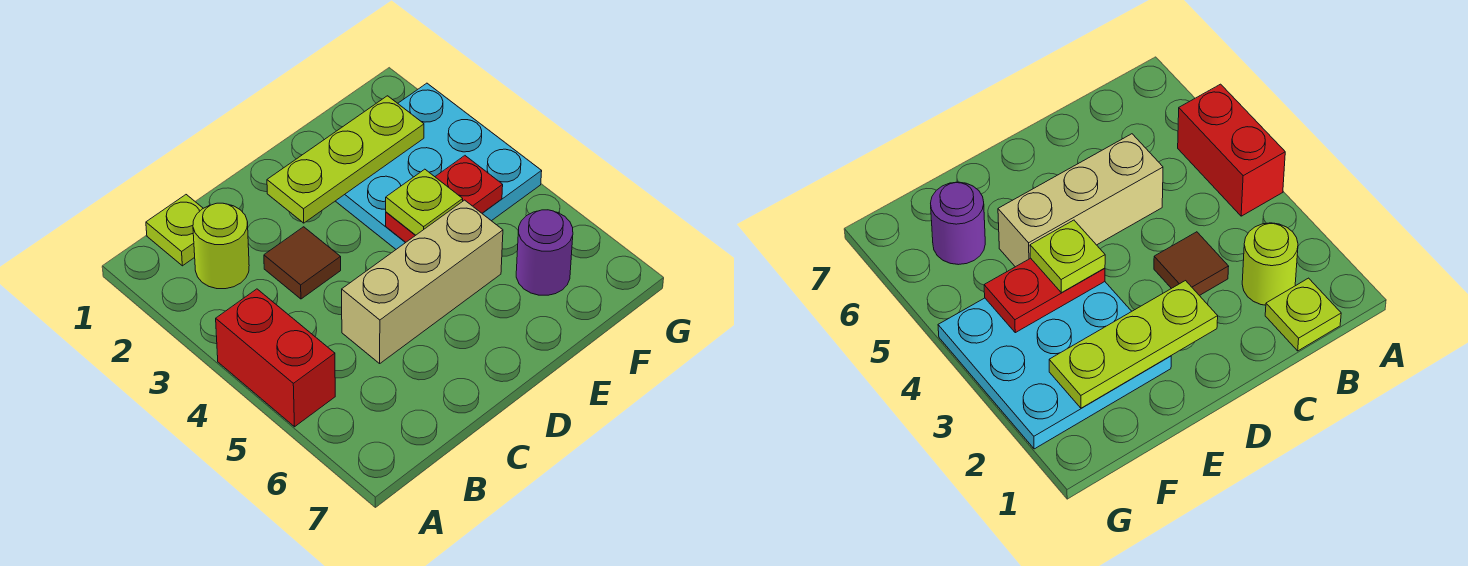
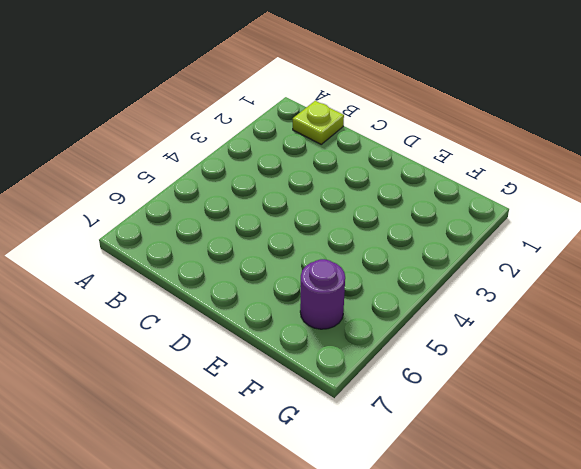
none -> red 1x2 brick [216,289,335,427]
none -> lime 1x1 round brick [193,203,249,289]

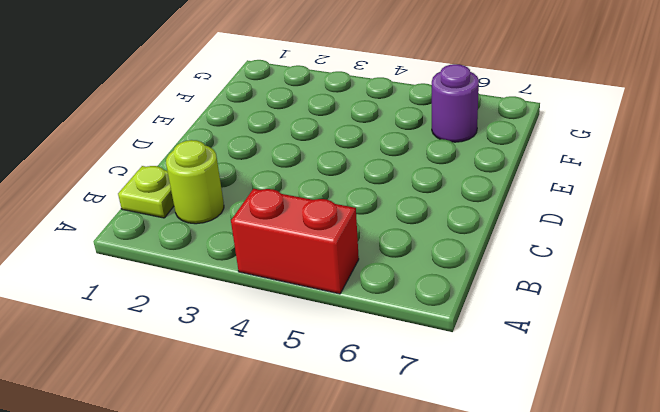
none -> brown 1x1 tile [264,227,341,299]
none -> tan 1x3 brick [342,200,503,363]

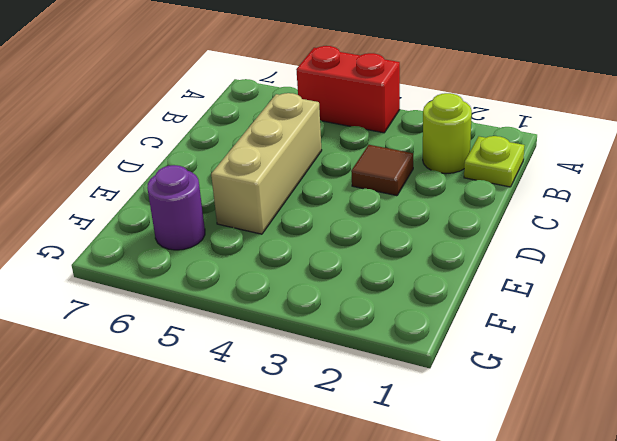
none -> cyan 3x3 plate [336,83,542,249]
none -> lime 1x3 plate [267,96,424,223]

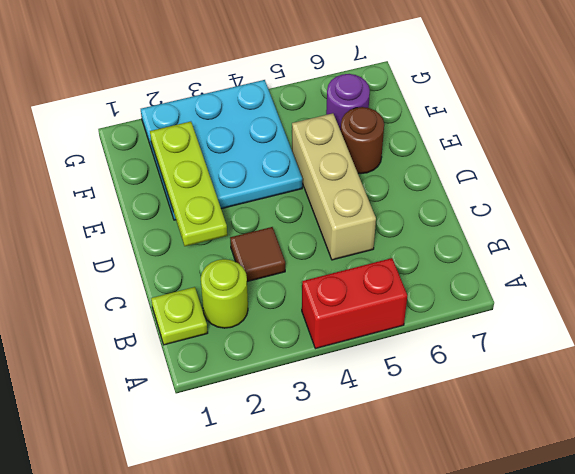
brown 1x1 round brick [341,107,384,174] -> none
none -> red 1x2 plate [386,156,503,243]
none -> lime 1x1 plate [386,169,463,235]

